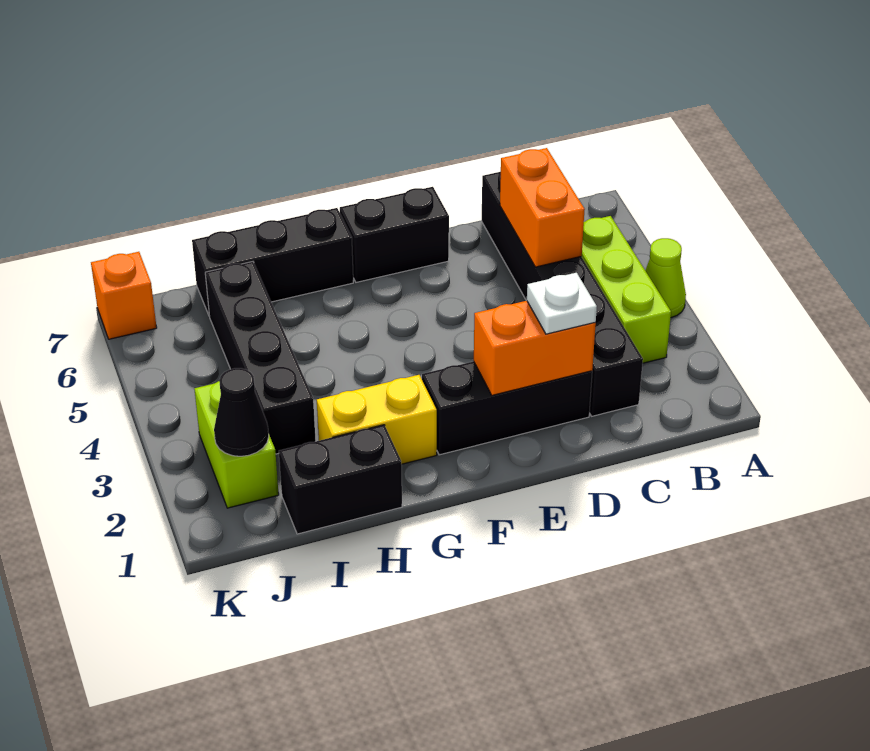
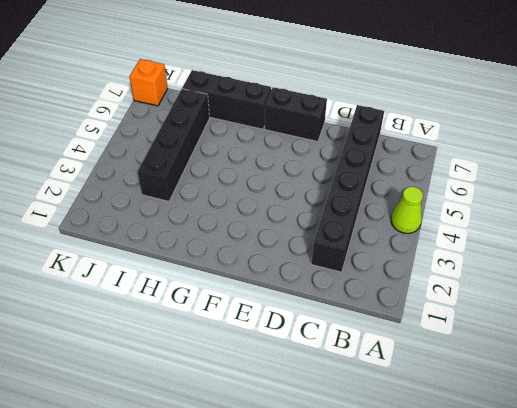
none -> lime 1x3 brick [581,216,671,363]
none -> black 1x3 brick [422,361,592,455]
none -> yellow 1x2 brick [317,375,437,464]

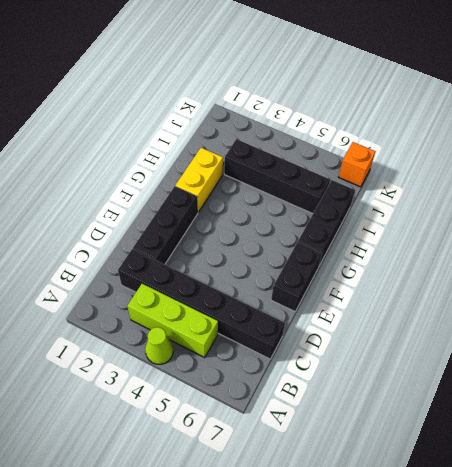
none -> black 1x2 brick [279,425,402,534]
none -> lime 1x2 brick [194,381,279,508]
none -> orange 1x2 brick [500,148,585,267]

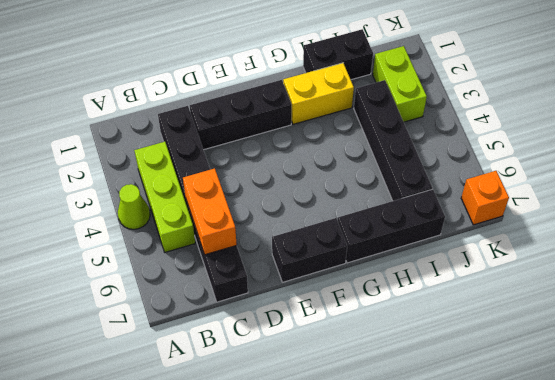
none -> orange 1x2 brick [474,301,596,395]
none -> black 1x1 cone [214,368,269,456]
none -> white 1x1 plate [527,273,597,334]

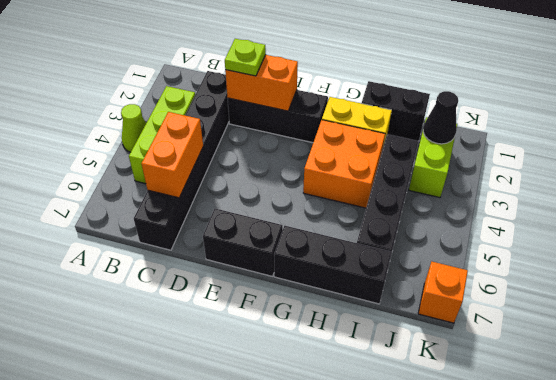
lime 1x1 plate [225,39,266,76] -> white 1x1 plate [527,273,597,334]
orange 2x2 brick [303,120,385,208] -> none

